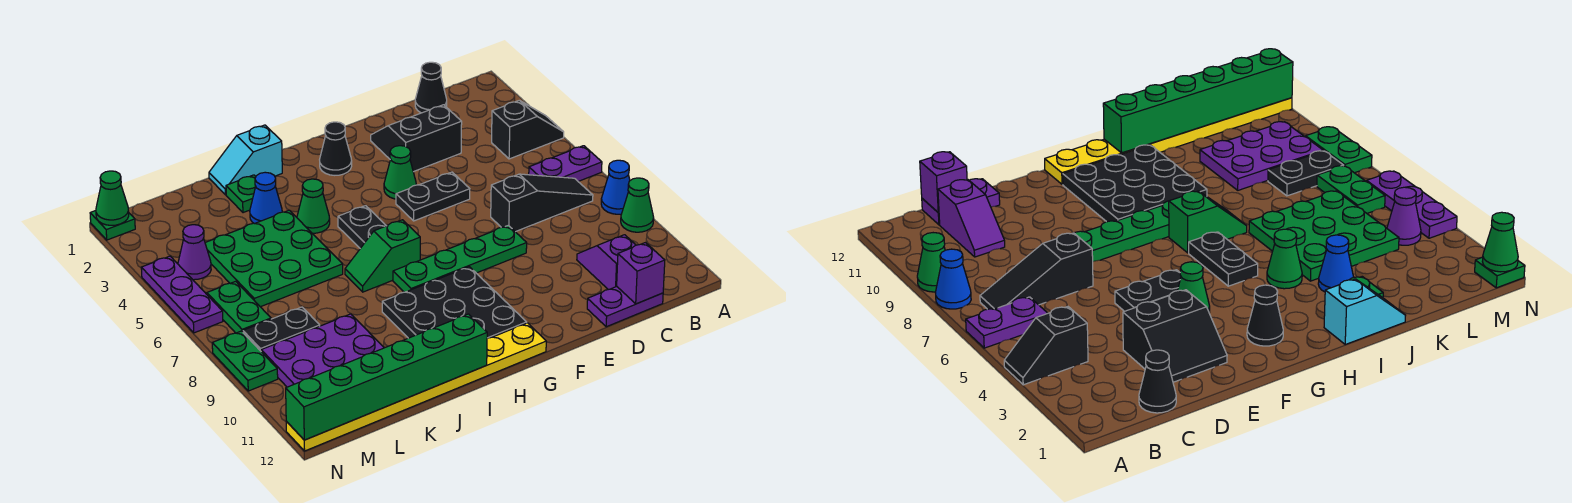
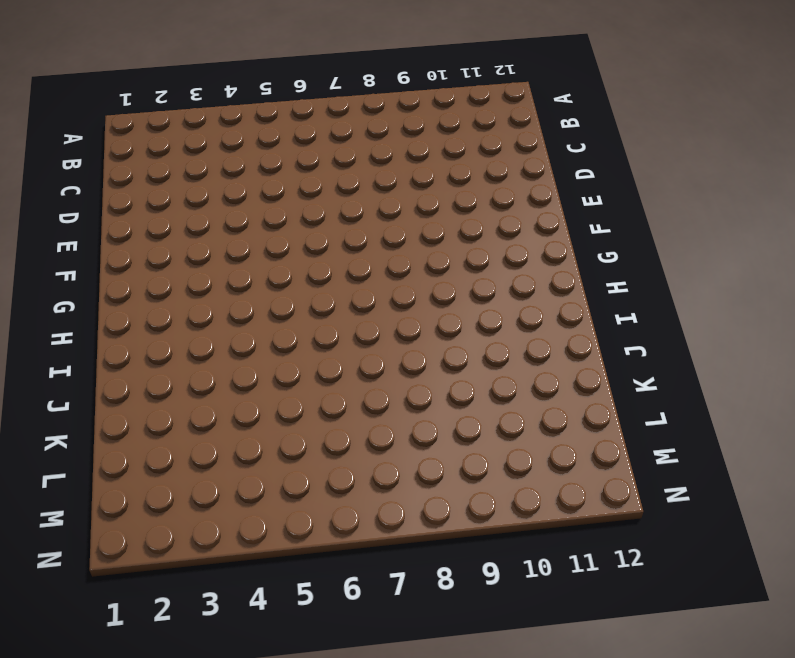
none -> black 1x2 slope [492,100,564,159]
none -> purple 1x2 plate [529,146,602,181]
none -> blue 1x1 cone [601,160,630,214]
none -> green 1x1 cone [621,178,654,232]

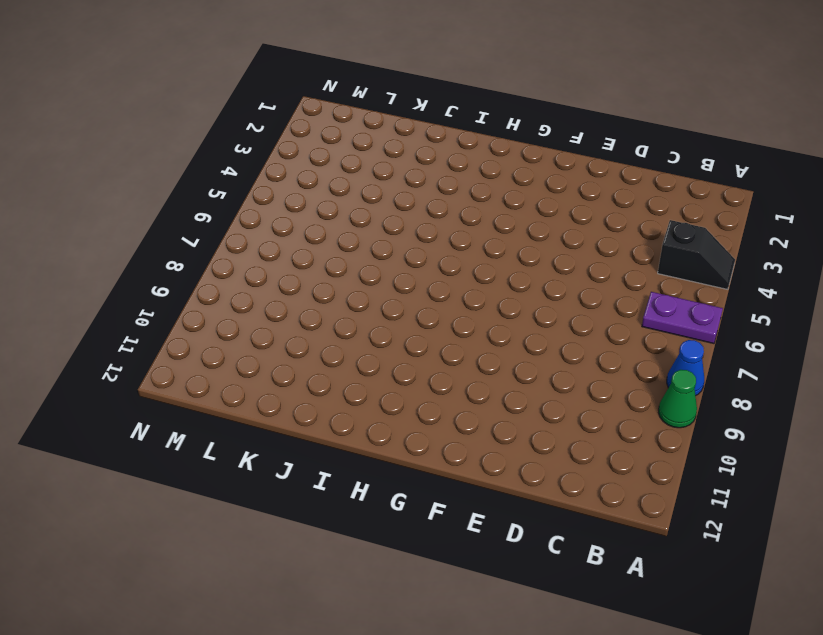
none -> black 1x3 slope [491,174,593,232]
none -> black 1x1 cone [415,62,447,113]
none -> purple 1x2 slope [577,235,635,290]
none -> purple 1x2 plate [587,287,663,327]

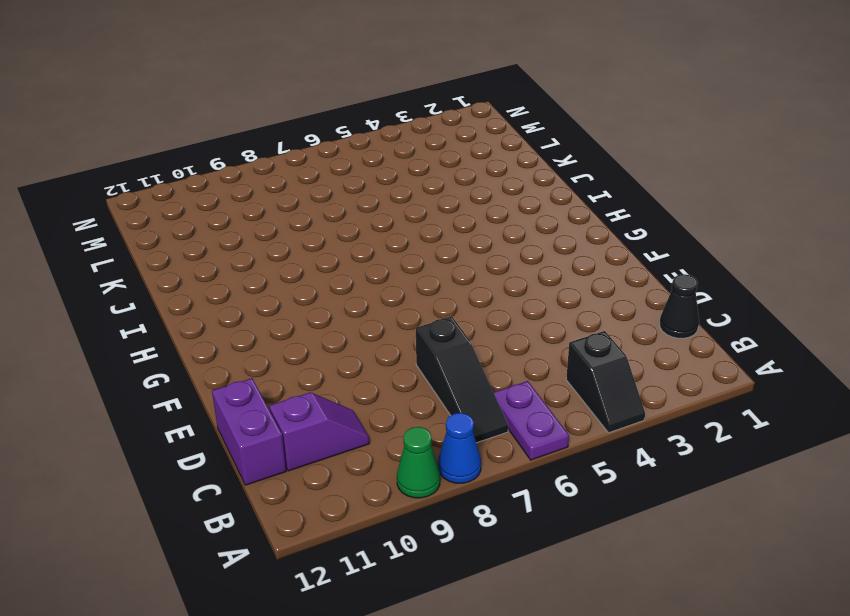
purple 1x2 brick [212,378,286,485] -> purple 1x2 plate [587,287,663,327]
none -> black 2x2 slope [371,105,462,172]
none -> black 1x2 plate [396,172,470,221]
none -> green 1x4 plate [393,225,527,292]
none -> green 1x1 cone [384,146,416,199]

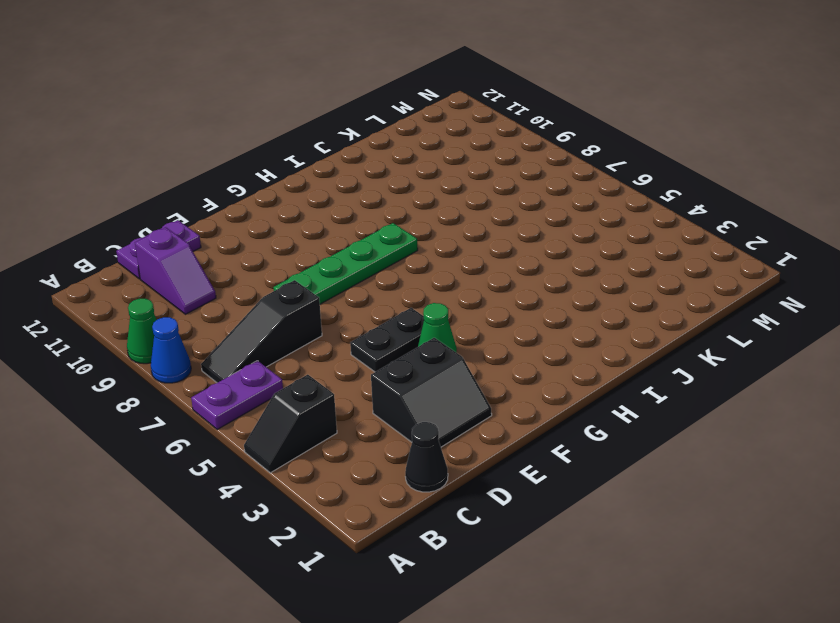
none -> black 1x1 cone [320,122,352,175]
none -> black 3x3 plate [382,267,527,338]
none -> yellow 1x8 plate [286,323,546,451]
none -> black 1x2 plate [338,206,386,248]

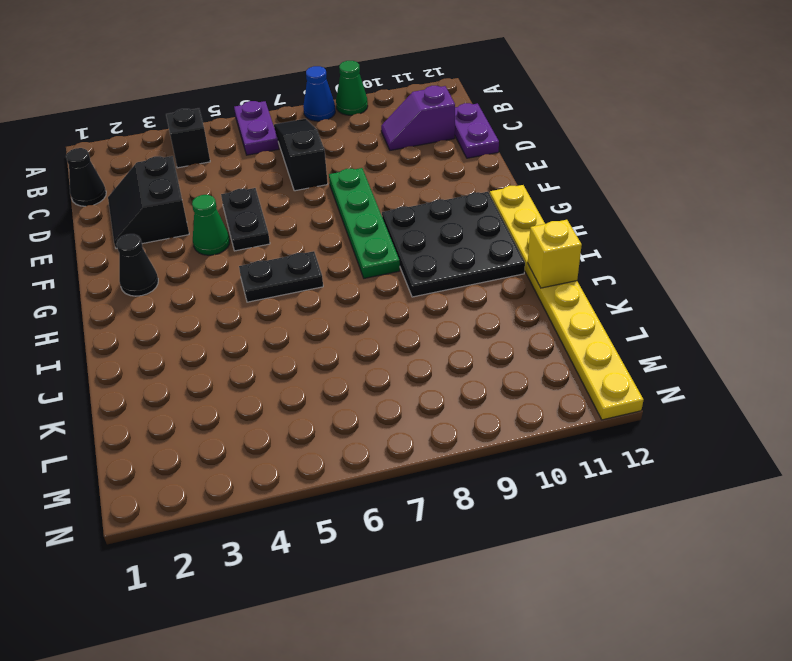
yellow 1x1 brick [528,220,582,288] -> green 1x6 brick [286,314,487,440]
none -> green 1x2 slope [345,220,420,292]
none -> cyan 1x2 slope [209,125,282,195]
none -> green 1x1 cone [297,179,330,233]
none -> green 1x1 plate [226,175,256,213]

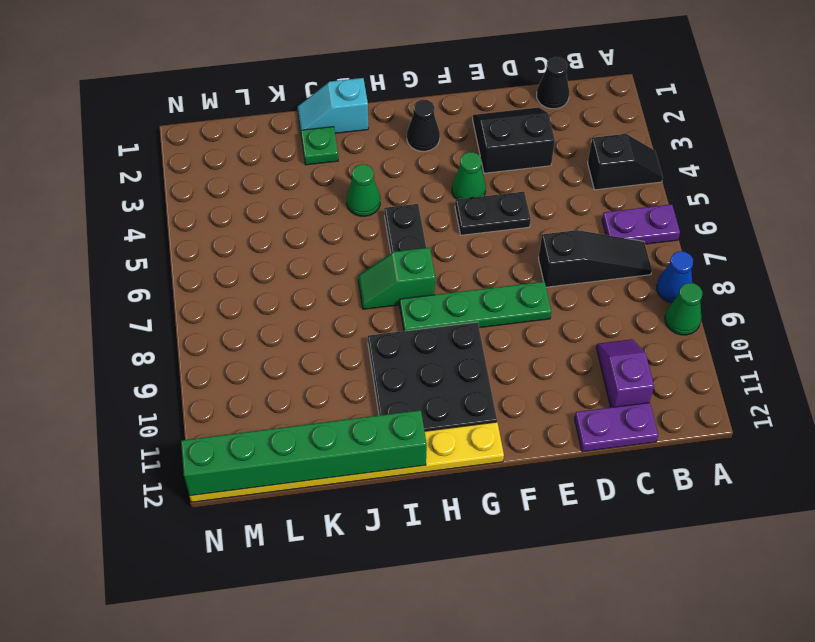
none -> blue 1x1 cone [250,172,282,224]
none -> green 3x3 plate [205,210,343,307]
none -> purple 2x3 plate [261,314,384,387]
none -> black 1x2 plate [243,307,320,351]

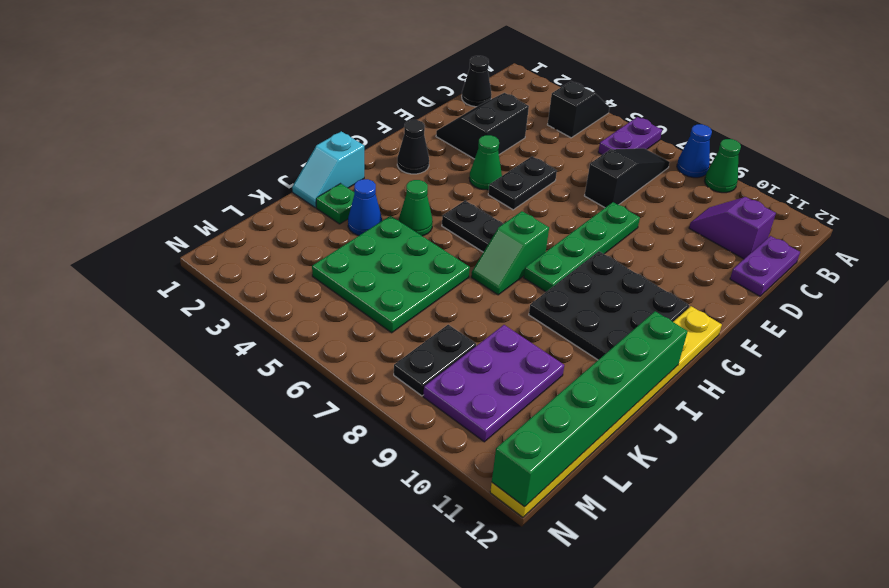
none -> purple 1x1 cone [178,225,211,280]
none -> green 1x2 plate [207,281,271,333]
none -> green 1x1 plate [90,211,135,240]
none -> purple 1x3 plate [141,256,223,333]

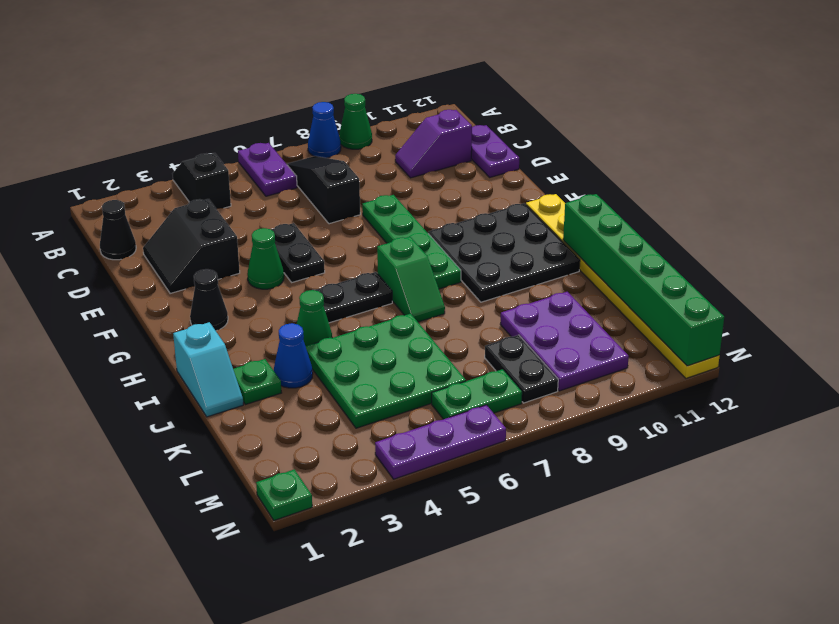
none -> purple 1x1 cone [178,225,211,280]
none -> green 1x2 plate [212,331,278,391]
none -> purple 1x1 brick [617,243,665,304]
none -> green 1x1 cone [96,171,129,225]

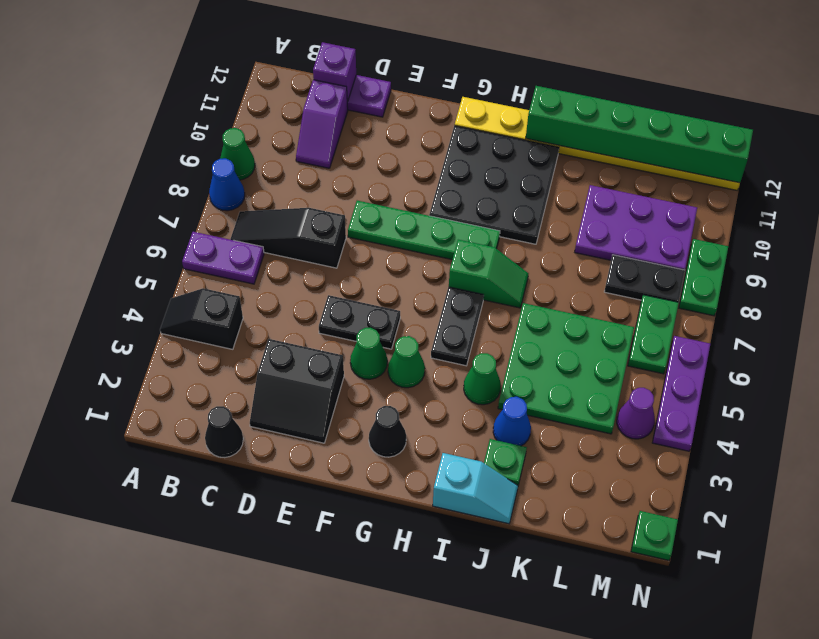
green 1x1 cone [388,336,425,388] -> green 1x1 cone moved to [96,171,129,225]

